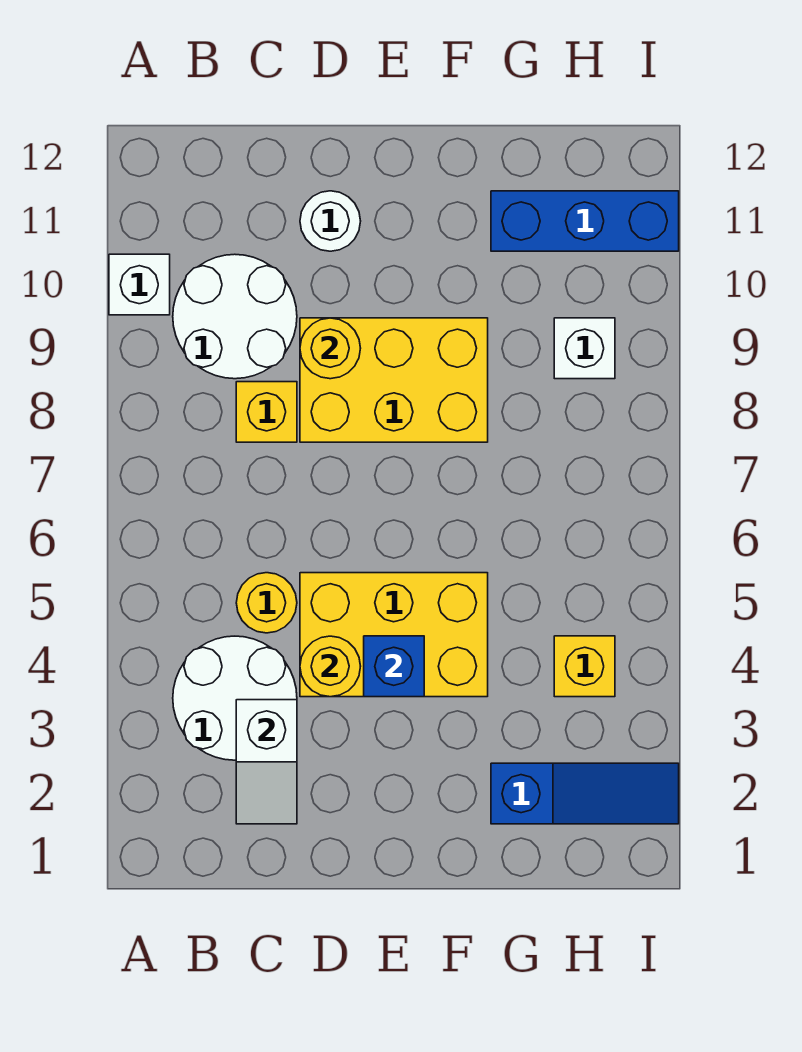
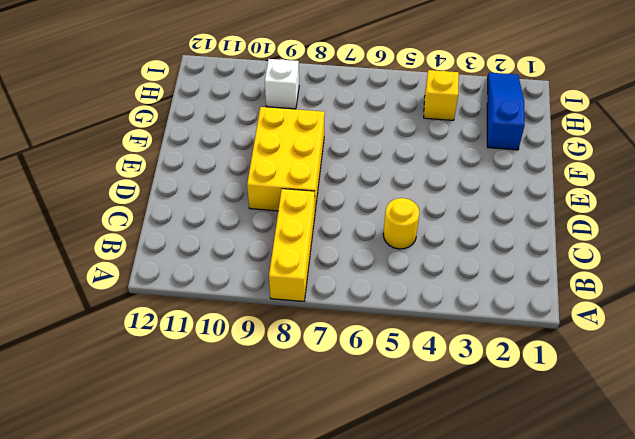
yellow 1x3 brick [269,189,315,301] -> yellow 1x1 brick [236,382,297,442]
none -> white 1x1 brick [109,254,170,315]
none -> white 2x2 round brick [173,636,297,760]
none -> white 2x2 round brick [173,254,297,379]

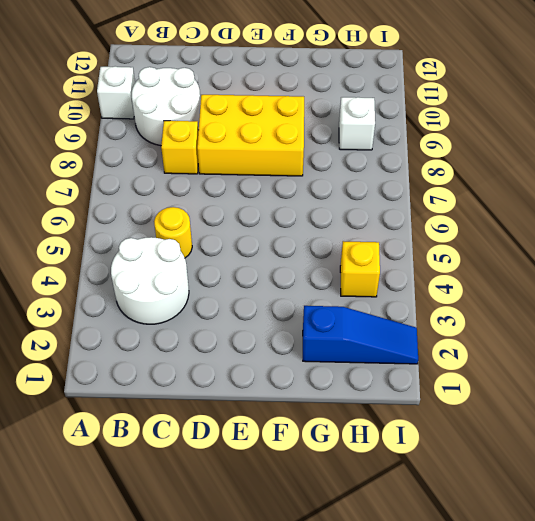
none -> yellow 2x3 brick [300,573,488,697]
none -> white 1x1 round brick [300,191,361,251]
none -> blue 1x3 brick [491,191,679,251]

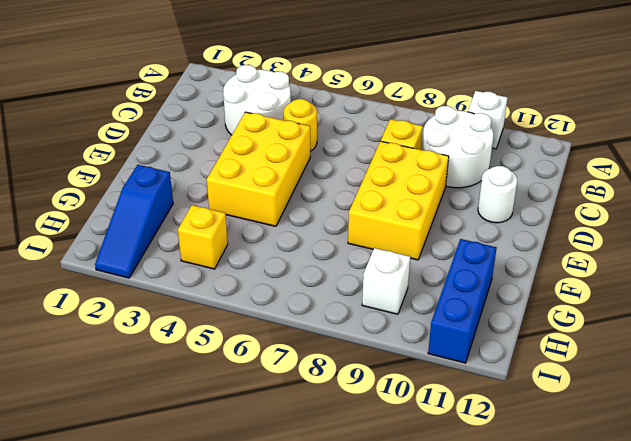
none -> white 1x2 slope [236,700,297,824]
none -> yellow 1x1 round brick [300,636,361,697]
none -> yellow 1x1 round brick [300,318,361,379]

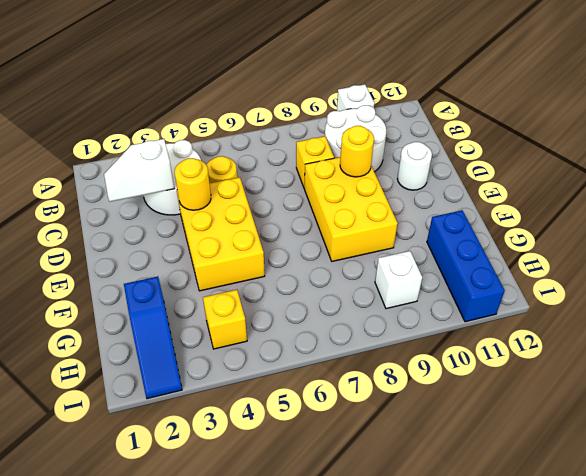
none -> blue 1x1 brick [364,636,424,697]

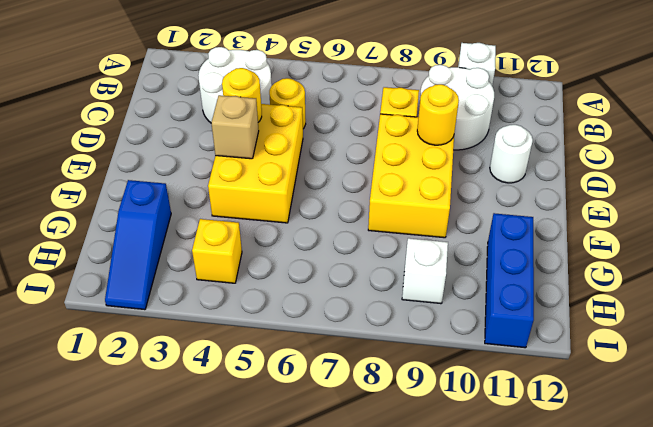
tan 1x1 brick [211,95,259,159] -> blue 1x1 brick [364,636,424,697]
none -> white 1x2 slope [236,700,297,824]

